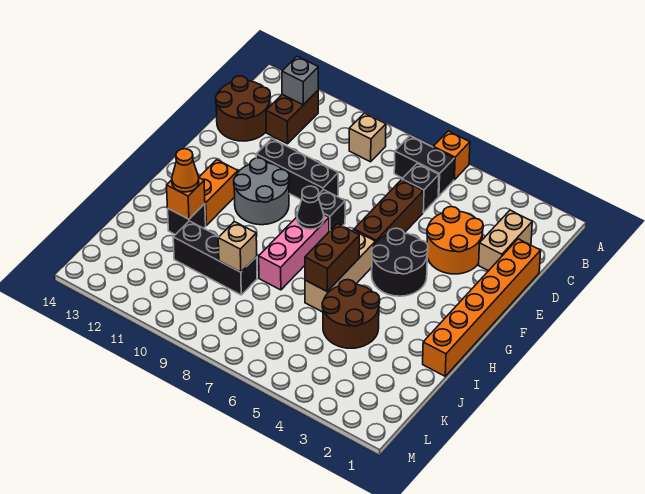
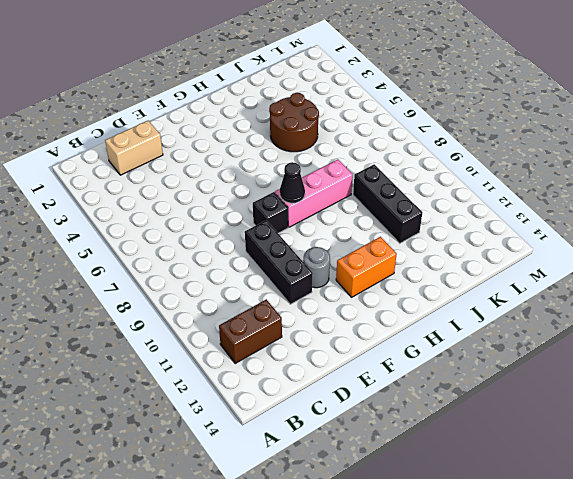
grey 1x1 round brick [303,247,330,288] -> grey 2x2 round brick [234,158,289,225]
none -> orange 1x1 brick [433,131,470,180]
none -> black 1x2 brick [394,136,455,196]
none -> tan 1x1 brick [349,113,386,162]

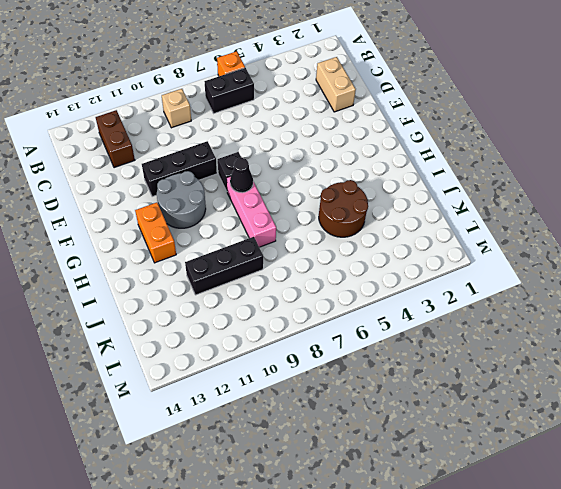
none -> black 1x1 brick [402,164,439,212]
none -> brown 2x2 round brick [216,76,270,141]
none -> orange 1x6 brick [423,239,541,376]

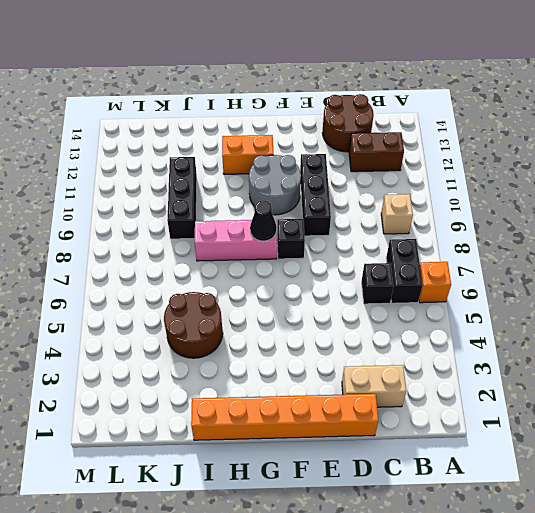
none -> orange 2x2 round brick [427,207,483,274]
none -> brown 1x3 brick [354,180,423,243]
none -> black 2x2 round brick [371,228,428,296]

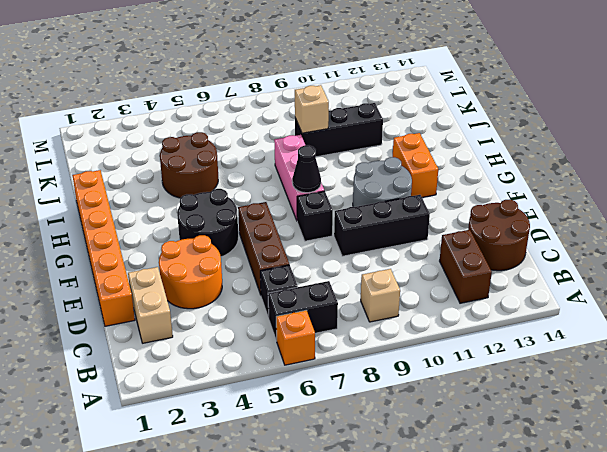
none -> tan 1x3 brick [305,230,375,312]
none -> black 1x1 brick [168,204,206,235]
none -> grey 1x1 brick [282,56,318,105]

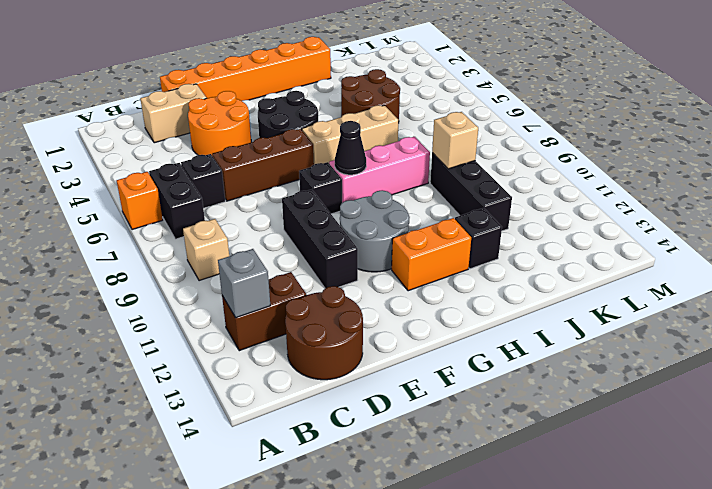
none -> brown 1x2 brick [305,224,359,291]
none -> orange 1x1 brick [167,178,205,219]
none -> orange 1x1 cone [172,149,199,192]

